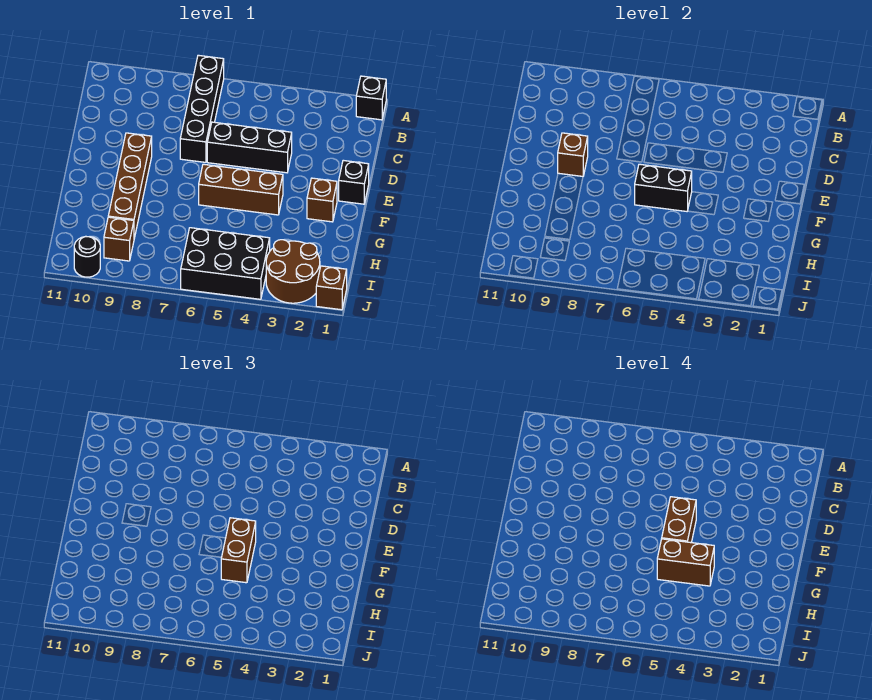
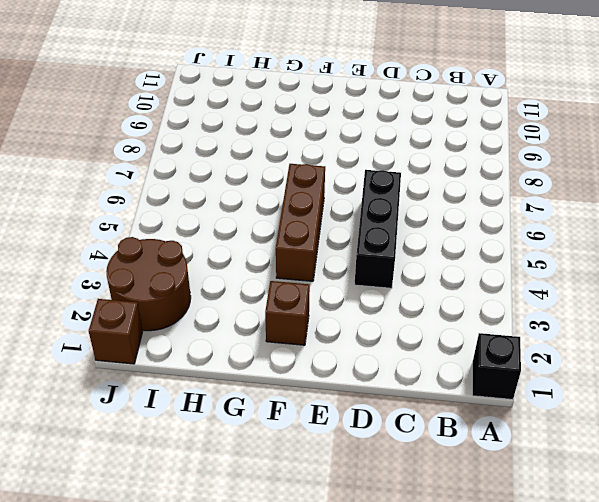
none -> black 1x4 brick [180,55,224,162]
none -> black 1x1 brick [339,160,369,204]
none -> brown 1x4 brick [108,133,152,238]

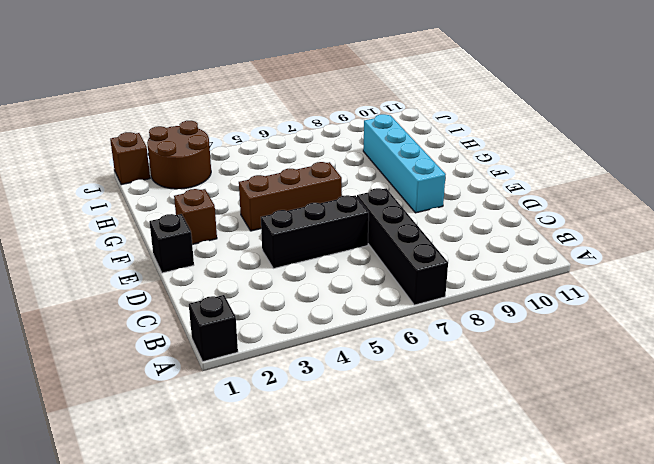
cyan 1x4 brick [363,114,446,213] -> brown 1x4 brick [108,133,152,238]
none -> black 2x3 brick [181,228,270,299]
none -> brown 1x1 brick [104,217,134,261]
none -> black 1x1 round brick [74,237,100,277]

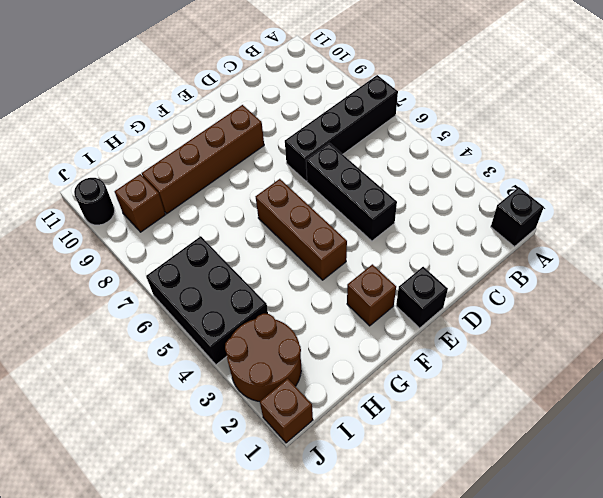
none -> brown 1x1 brick [558,133,588,176]
none -> black 1x2 brick [635,164,692,212]
none -> brown 1x2 brick [221,518,256,583]

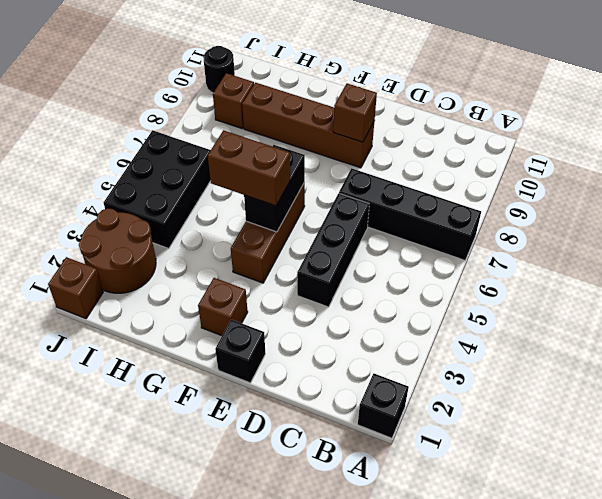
none -> brown 1x2 brick [662,497,696,543]
none -> brown 1x2 brick [657,539,714,586]

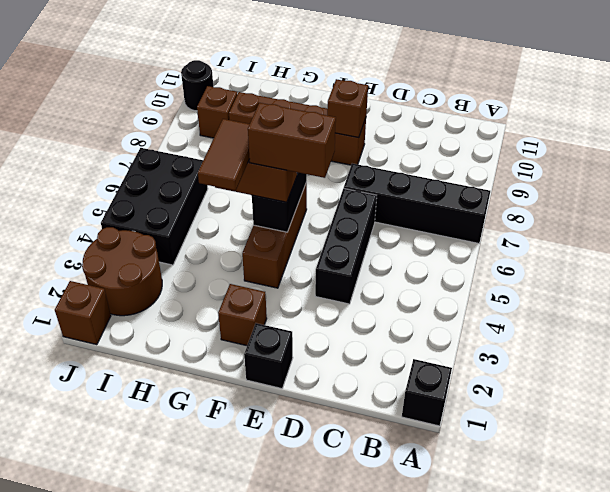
brown 1x2 tile [198,119,250,191] -> brown 1x2 brick [657,539,714,586]

